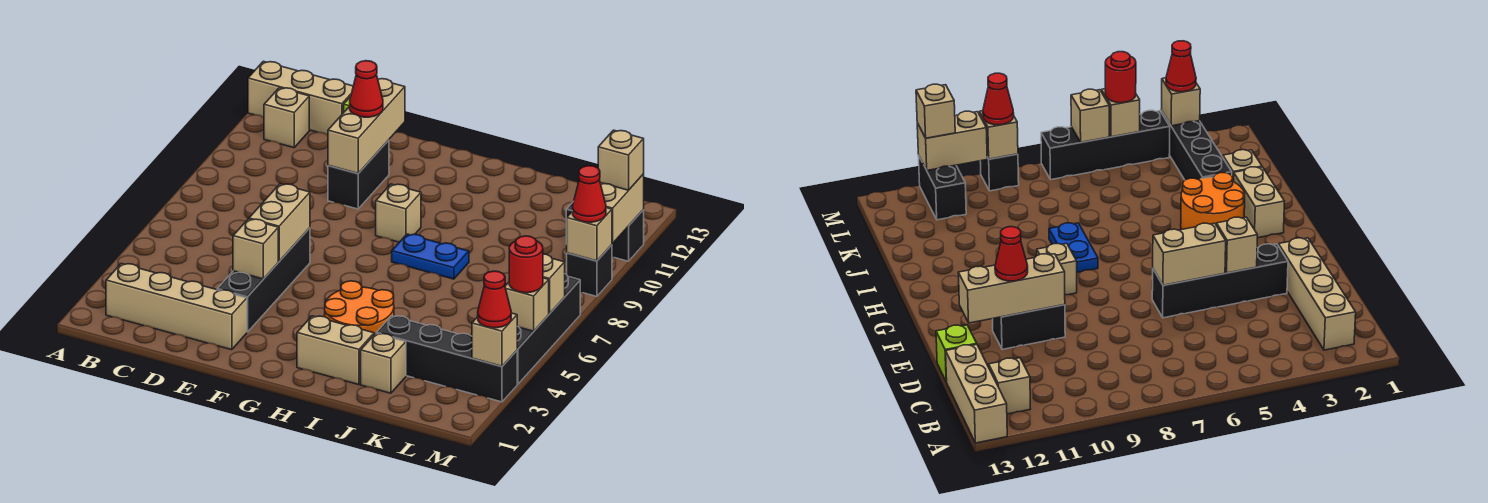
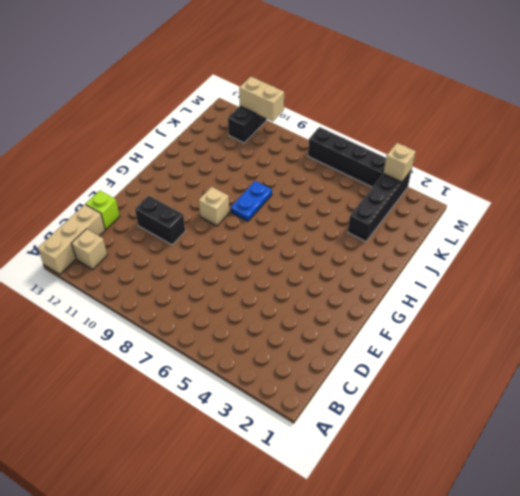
none -> tan 1x4 brick [106,263,247,350]
none -> black 1x4 brick [217,228,310,332]
none -> tan 1x2 brick [297,316,374,385]

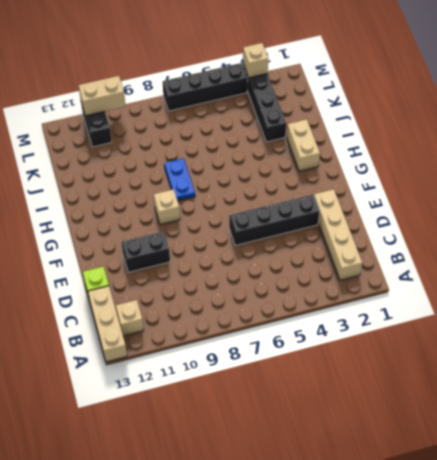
none -> orange 2x2 round brick [325,281,394,335]
none -> tan 1x1 brick [361,333,406,393]
none -> black 1x1 brick [567,245,612,296]

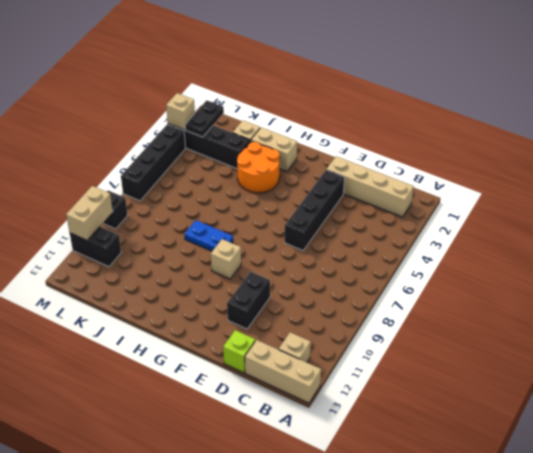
black 1x2 plate [185,100,224,137] -> none
none -> tan 1x1 brick [233,219,278,279]
none -> tan 1x2 brick [249,184,310,261]
none -> tan 1x3 brick [328,79,405,174]

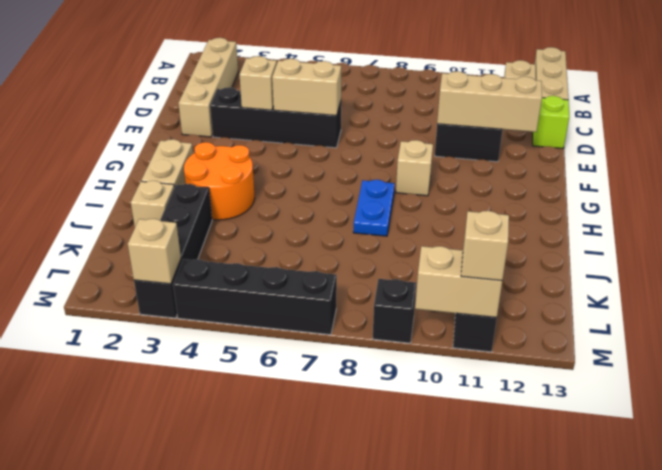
none -> tan 1x1 brick [505,278,549,331]
none -> tan 1x1 brick [543,254,565,314]
none -> tan 1x1 brick [567,208,612,261]

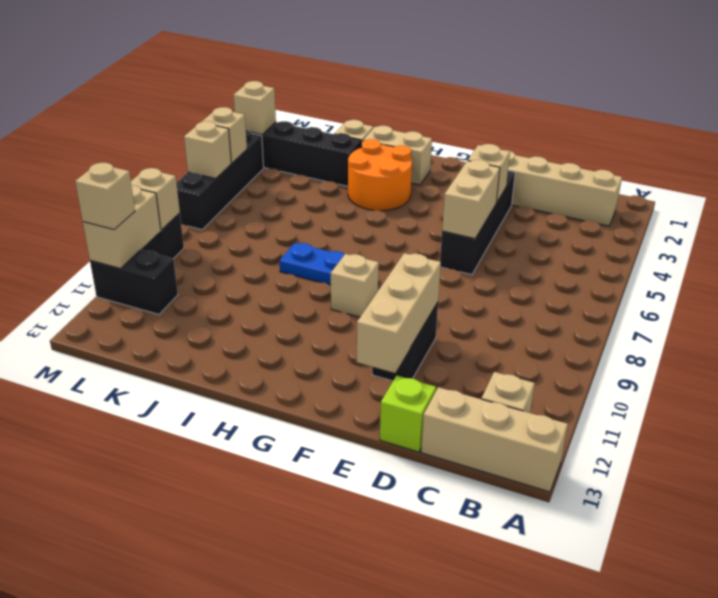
none -> red 1x1 cone [350,61,383,117]
none -> red 1x1 cone [478,271,511,328]
none -> red 1x1 round brick [509,236,543,293]

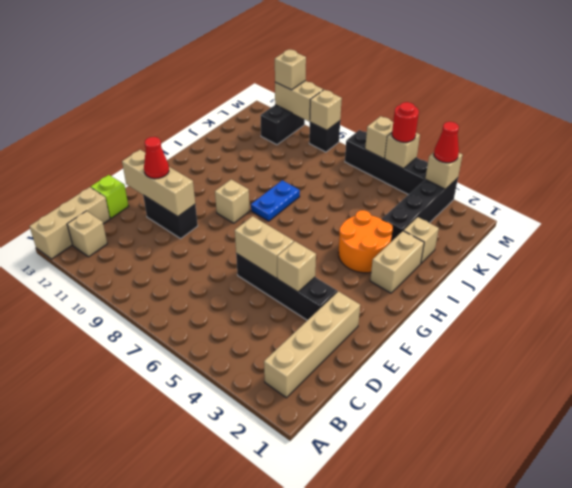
none -> red 1x1 cone [573,166,606,222]

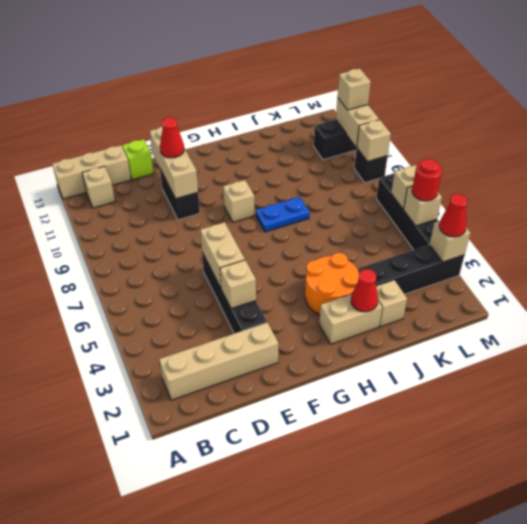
red 1x1 cone [351,269,378,312] -> red 1x1 cone moved to [573,166,606,222]

